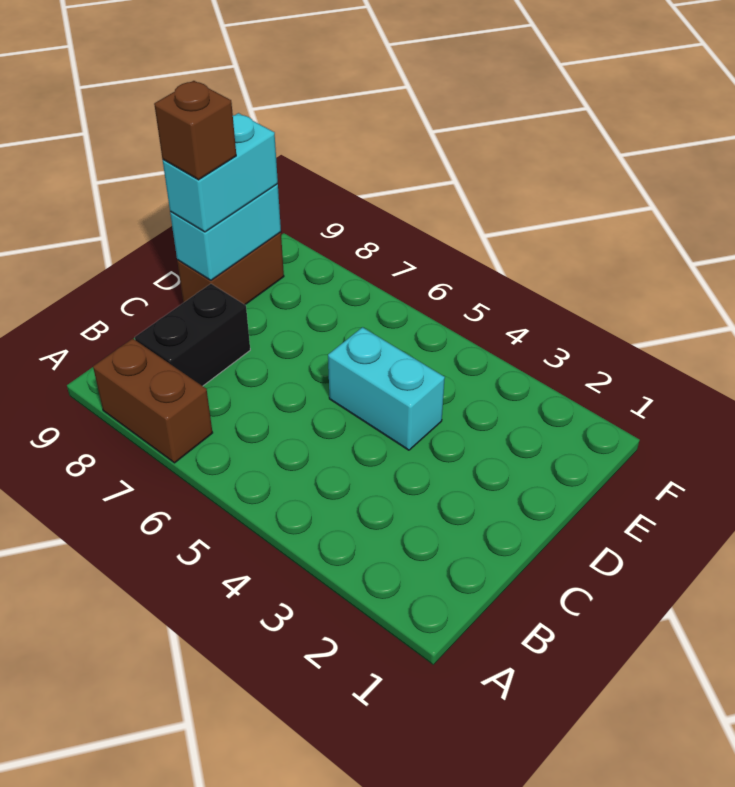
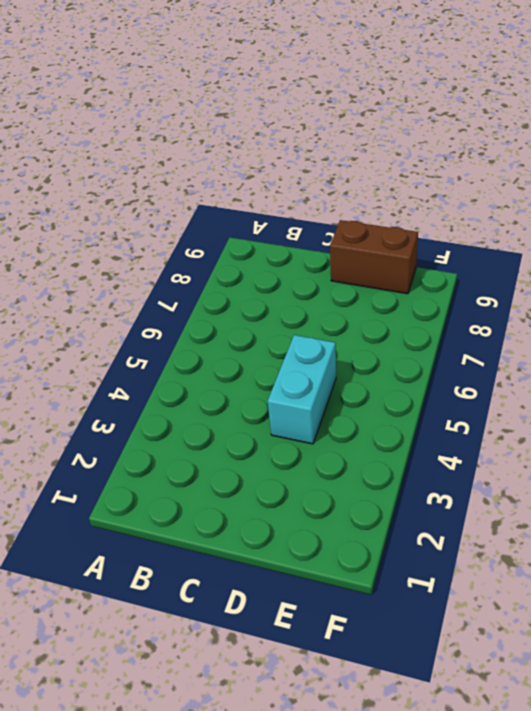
none -> brown 1x2 brick [93,338,213,463]
none -> black 1x2 brick [135,284,250,386]

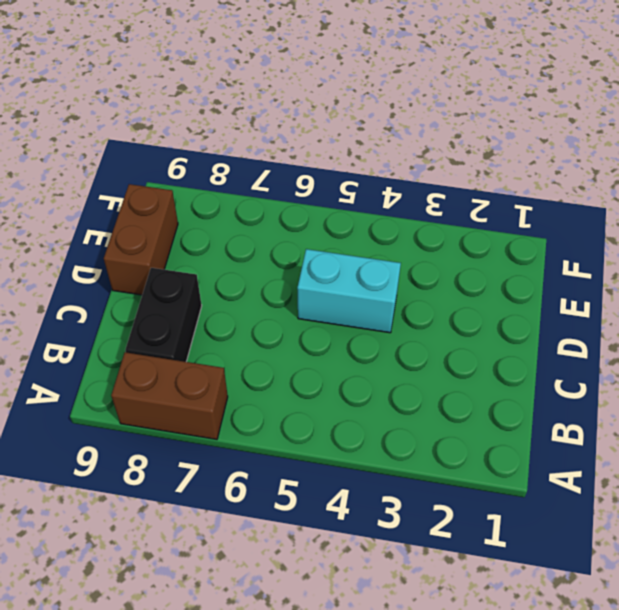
none -> cyan 1x2 brick [170,184,281,280]
none -> cyan 1x2 brick [163,113,278,232]

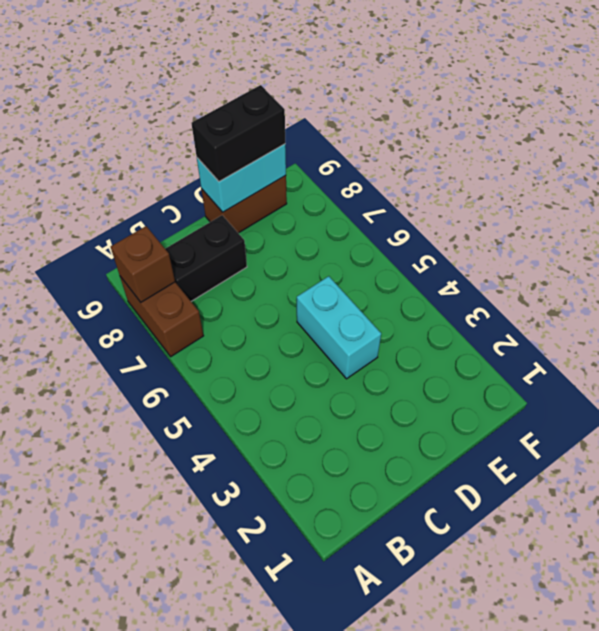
brown 1x1 brick [111,226,175,302] -> brown 1x1 brick moved to [154,81,236,180]
black 1x2 brick [191,85,285,182] -> cyan 1x2 brick [163,113,278,232]

